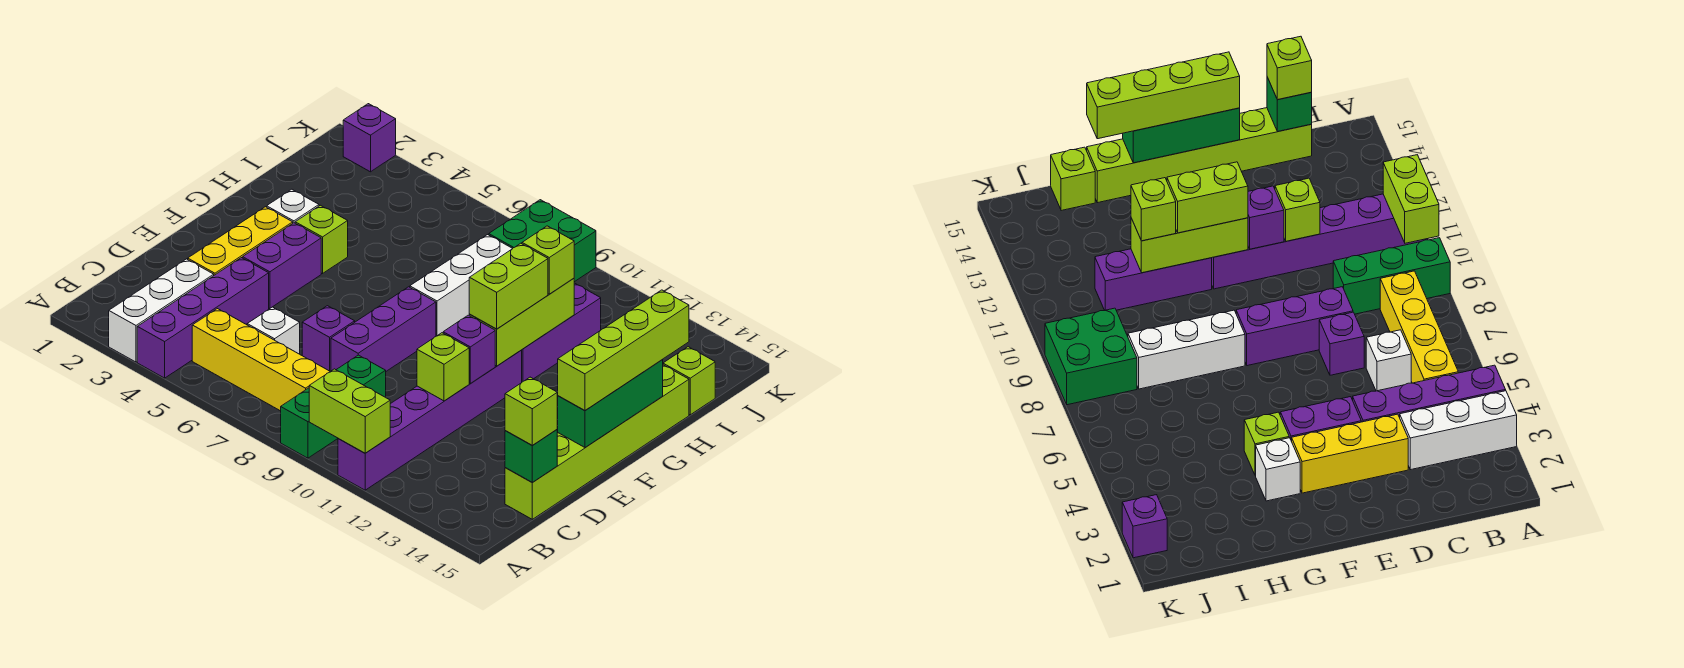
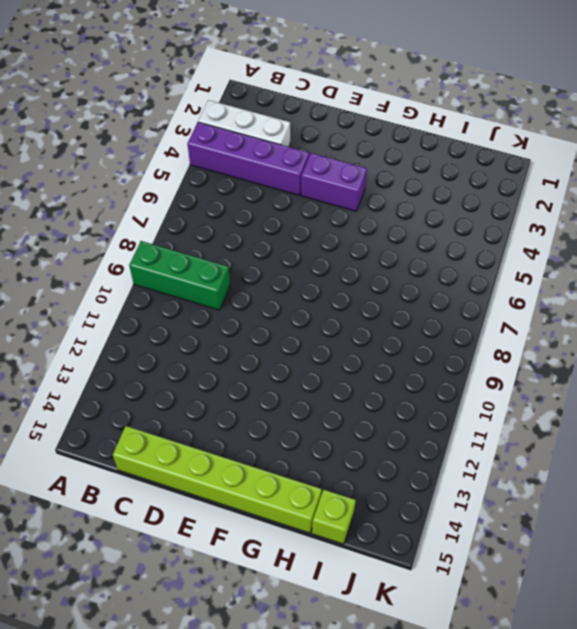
none -> purple 1x6 brick [338,350,522,490]
none -> yellow 1x4 brick [192,309,330,411]
none -> white 1x1 brick [247,307,300,354]

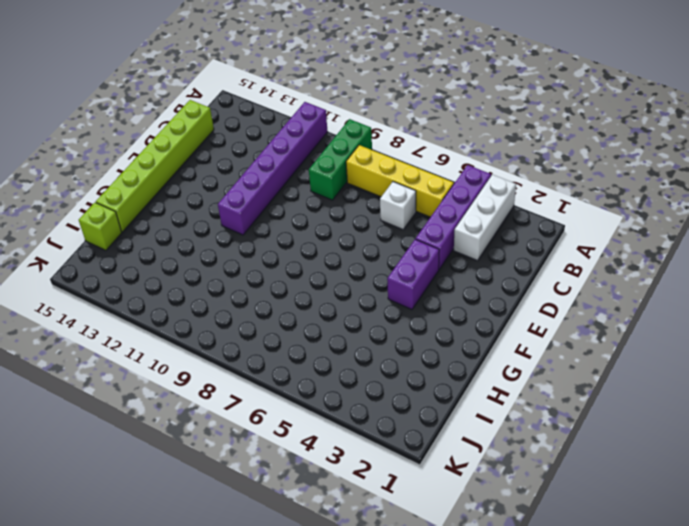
none -> yellow 1x3 brick [188,207,293,275]
none -> purple 1x1 brick [302,306,355,371]
none -> purple 1x3 brick [331,287,436,371]

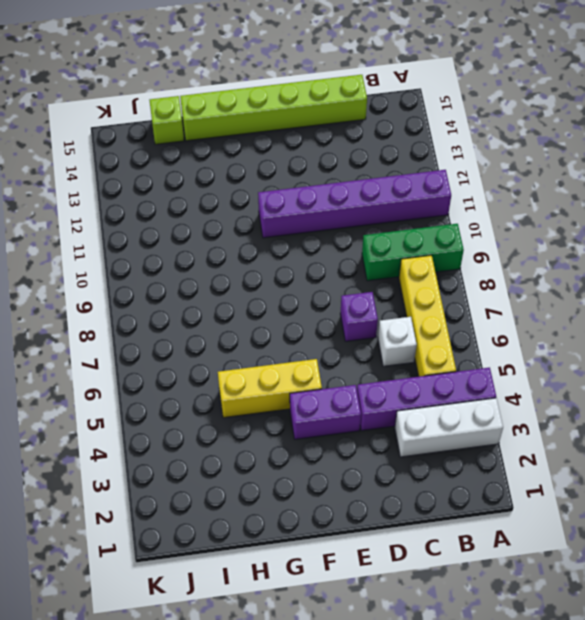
yellow 1x3 brick [218,359,322,418] -> yellow 1x3 brick moved to [188,207,293,275]
none -> purple 1x3 brick [331,287,436,371]
none -> white 1x1 brick [267,189,319,223]
none -> lime 1x1 brick [295,205,348,274]

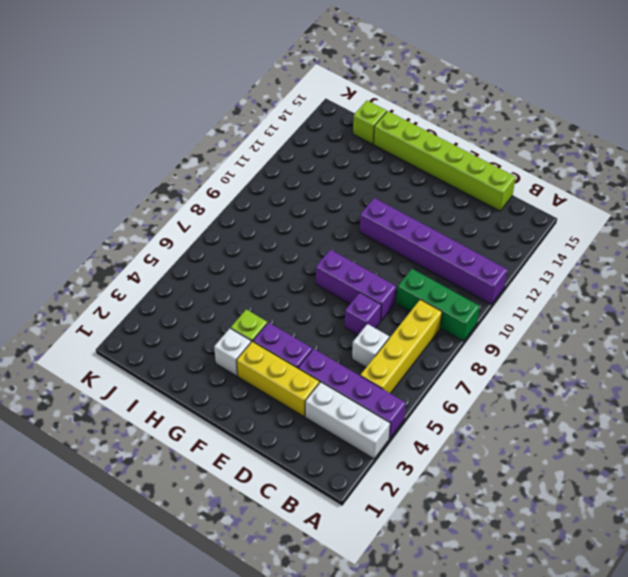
none -> white 1x3 brick [410,235,513,336]
none -> purple 1x3 brick [522,283,601,382]
none -> green 2x2 brick [489,200,596,282]

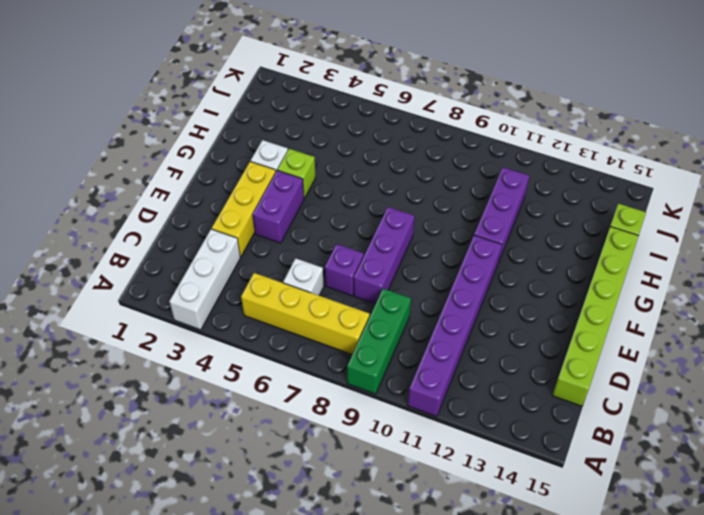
none -> purple 1x4 brick [137,258,269,378]
none -> white 1x3 brick [410,235,513,336]
none -> green 2x2 brick [489,200,596,282]

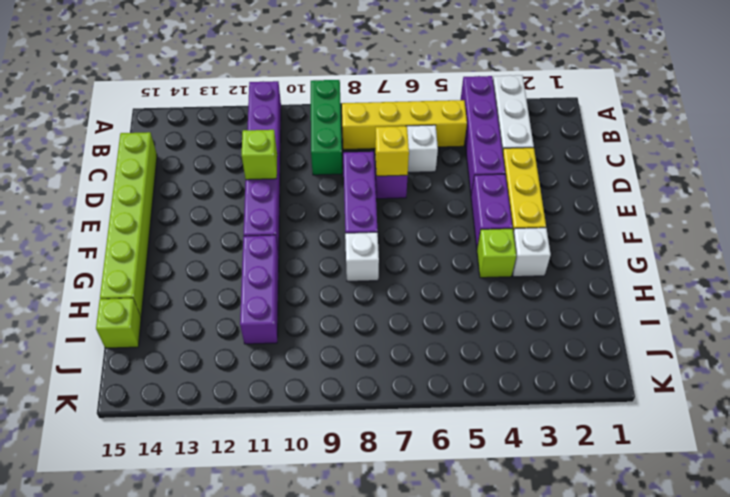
yellow 1x1 brick [375,126,409,176] -> none
white 1x1 brick [345,232,379,281] -> white 1x3 brick [410,235,513,336]
none -> green 2x2 brick [489,200,596,282]
none -> purple 1x1 brick [343,104,396,172]
none -> lime 1x2 brick [309,369,390,453]

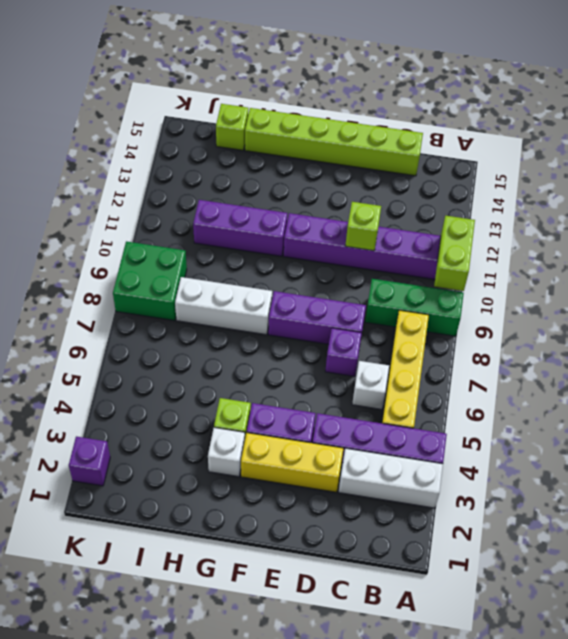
none -> green 1x1 brick [505,430,557,483]
none -> purple 1x1 brick [443,315,495,384]
none -> green 1x3 brick [557,360,663,448]

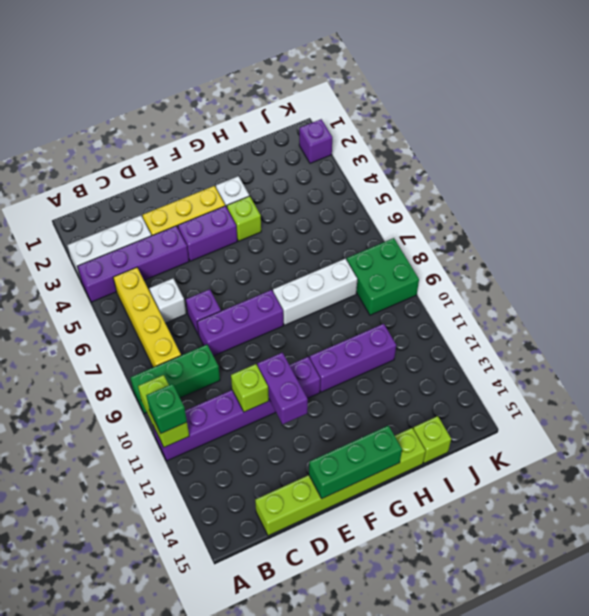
green 1x1 brick [146,384,187,433] -> green 1x1 brick moved to [505,430,557,483]
purple 1x2 brick [257,353,308,424] -> purple 1x1 brick [443,315,495,384]
none -> lime 1x3 brick [469,278,574,366]
none -> lime 1x1 brick [505,377,557,445]
none -> lime 1x4 brick [558,290,689,411]

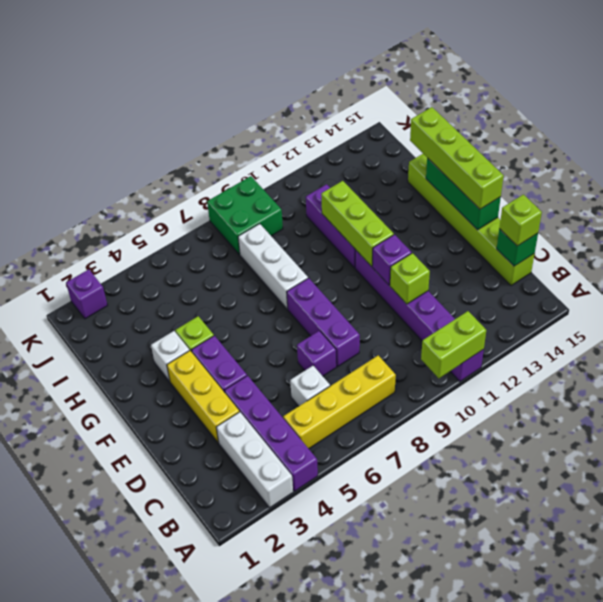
none -> green 1x3 brick [281,355,386,458]
none -> lime 1x1 brick [663,347,715,415]
none -> lime 1x2 brick [469,243,548,329]

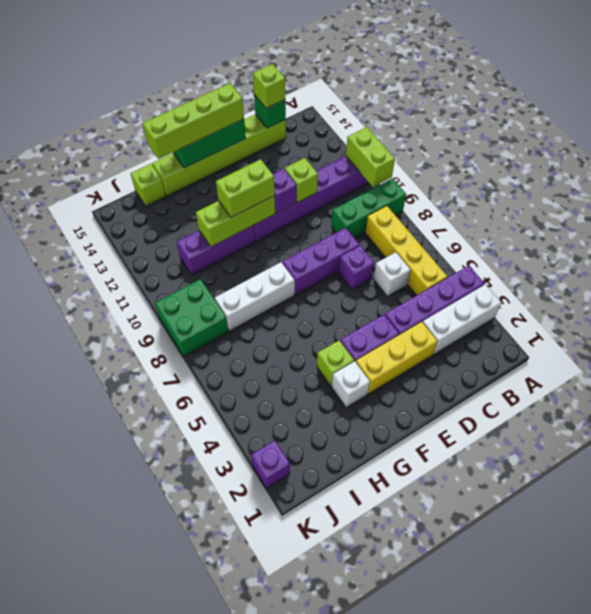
none -> lime 1x1 brick [522,226,574,294]

